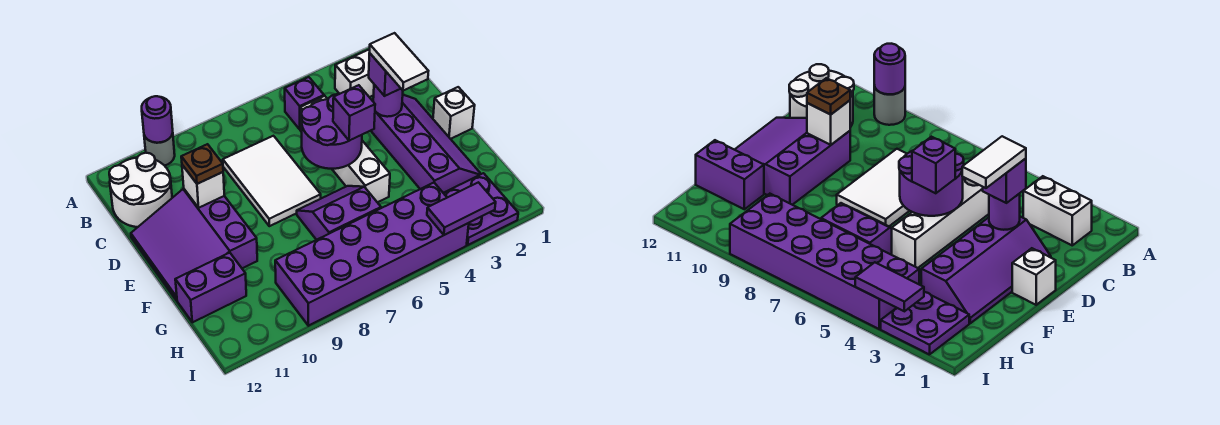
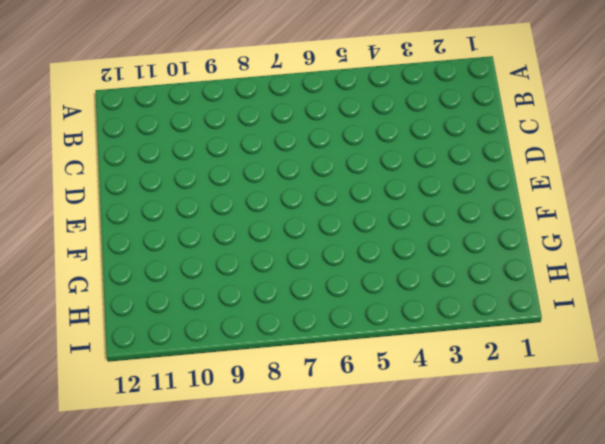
none -> grey 1x1 round brick [144,133,175,166]
none -> white 1x2 brick [335,49,374,97]
none -> purple 1x1 brick [285,77,324,129]

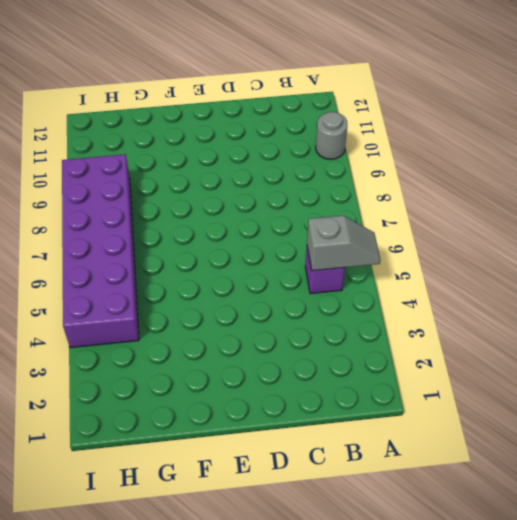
grey 1x2 slope [307,215,380,271] -> none
none -> white 1x2 brick [335,49,374,97]
none -> white 2x2 round brick [109,153,172,227]
none -> white 1x4 brick [300,96,390,202]

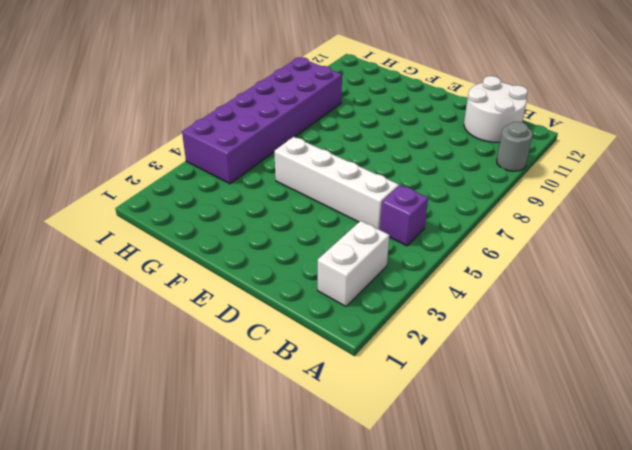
none -> white 2x3 tile [223,136,321,226]
none -> purple 2x4 slope [371,95,481,193]
none -> purple 3x3 slope [131,189,257,300]

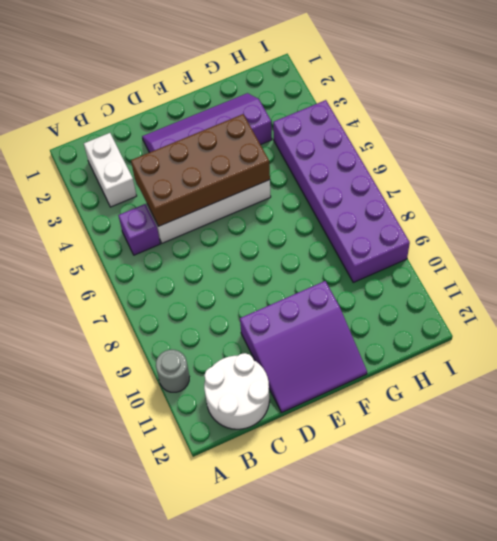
brown 2x4 brick [131,114,270,226] -> purple 2x2 round brick [301,94,362,169]
none -> white 2x3 tile [223,136,321,226]
none -> white 1x1 brick [433,87,475,139]
none -> purple 2x2 slope [297,186,381,240]

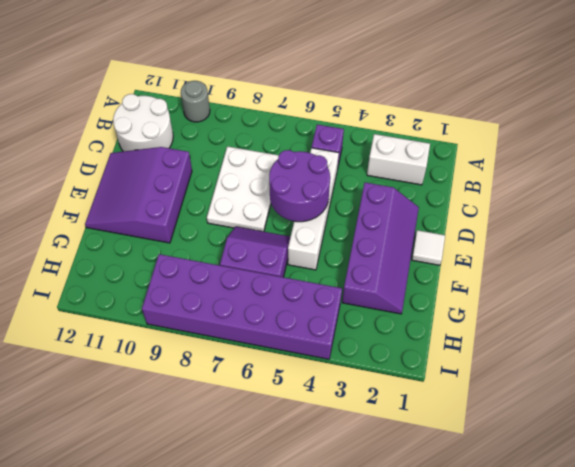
white 2x3 plate [207,146,279,232] -> white 2x3 tile [223,136,321,226]
white 1x1 tile [412,230,445,265] -> white 1x1 brick [433,87,475,139]
none -> purple 1x2 brick [175,253,246,322]
none -> purple 2x2 plate [444,173,518,245]
none -> purple 1x1 round brick [142,96,173,143]

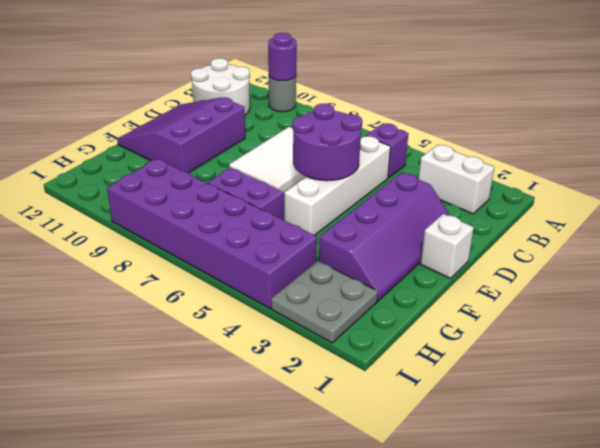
grey 2x2 plate [271,261,378,343] -> purple 2x2 plate [444,173,518,245]
none -> purple 1x2 brick [175,253,246,322]
none -> purple 1x1 round brick [373,85,403,117]
none -> white 1x1 brick [182,165,224,208]

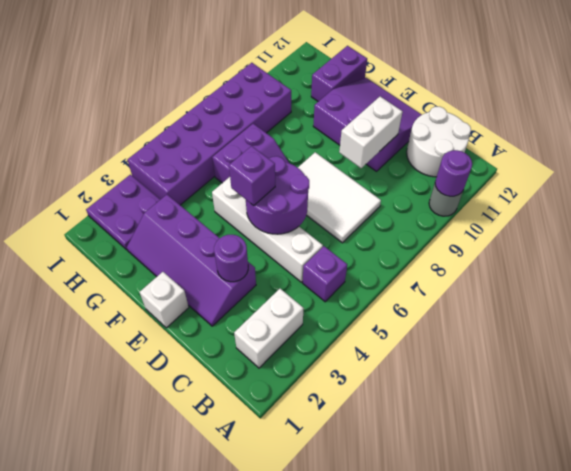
white 1x2 brick [339,97,403,168] -> white 1x1 brick [182,165,224,208]
none -> purple 1x2 tile [427,182,496,235]
none -> purple 1x1 brick [369,53,401,96]
none -> brown 1x1 plate [181,144,223,184]

